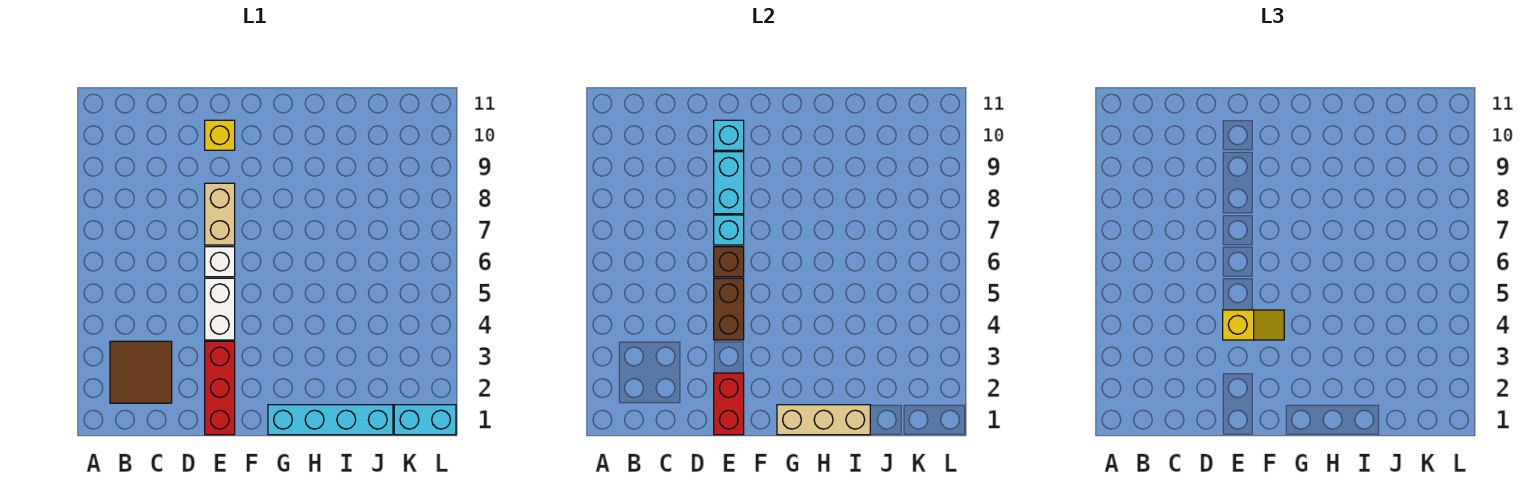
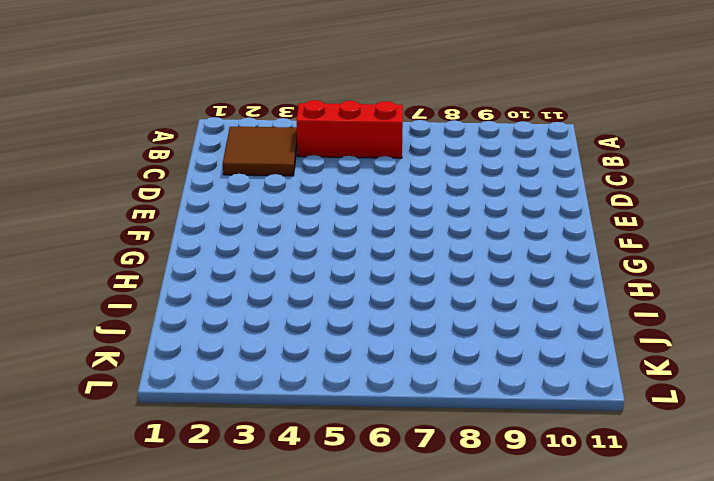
red 1x3 brick [297,100,403,158] -> red 1x3 brick moved to [205,341,235,435]
none -> white 1x2 brick [205,278,235,340]
none -> white 1x1 brick [205,247,235,277]
none -> tan 1x2 brick [205,183,235,245]

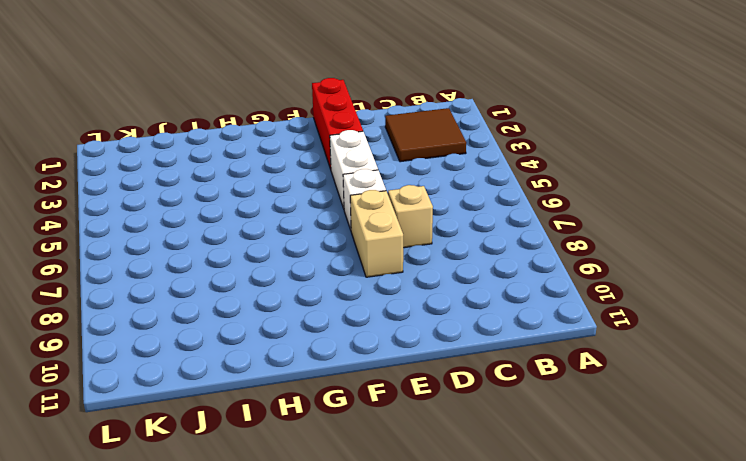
tan 1x1 brick [388,185,433,248] -> none
none -> yellow 1x1 brick [205,120,235,150]
none -> cyan 1x4 brick [268,405,393,435]
none -> cyan 1x2 brick [394,405,456,435]

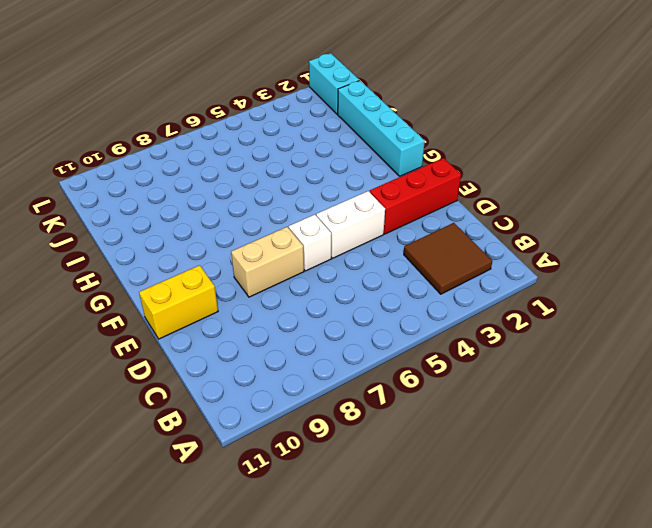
yellow 1x2 brick [139,265,218,339] -> yellow 1x1 brick [205,120,235,150]
none -> red 1x2 brick [714,373,744,435]
none -> brown 1x2 brick [714,278,744,340]
none -> brown 1x1 brick [714,247,744,277]

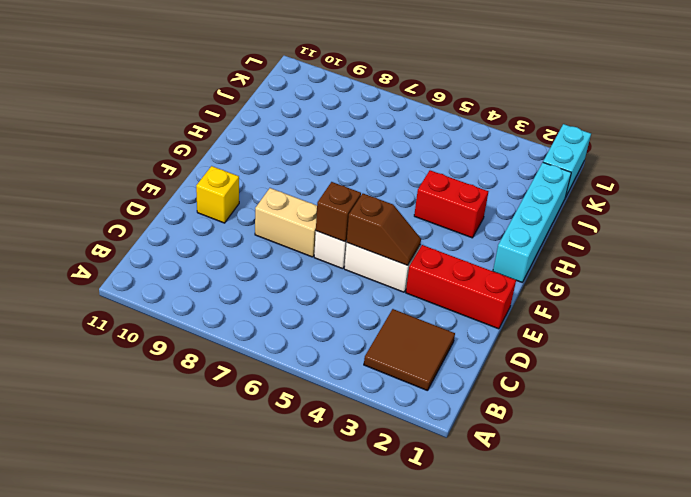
brown 1x2 slope [347,194,421,265] -> brown 1x2 brick [714,278,744,340]
red 1x2 brick [414,170,489,238] -> red 1x2 brick moved to [714,373,744,435]
none -> cyan 1x1 brick [714,215,744,245]
none -> cyan 1x2 brick [714,152,744,214]
none -> cyan 1x1 brick [714,120,744,150]

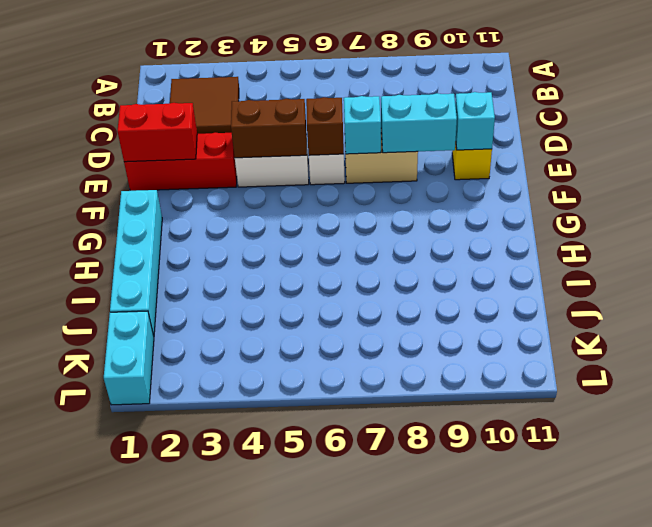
none -> tan 1x3 brick [777,405,870,435]
none -> yellow 1x2 slope [1223,310,1284,340]

